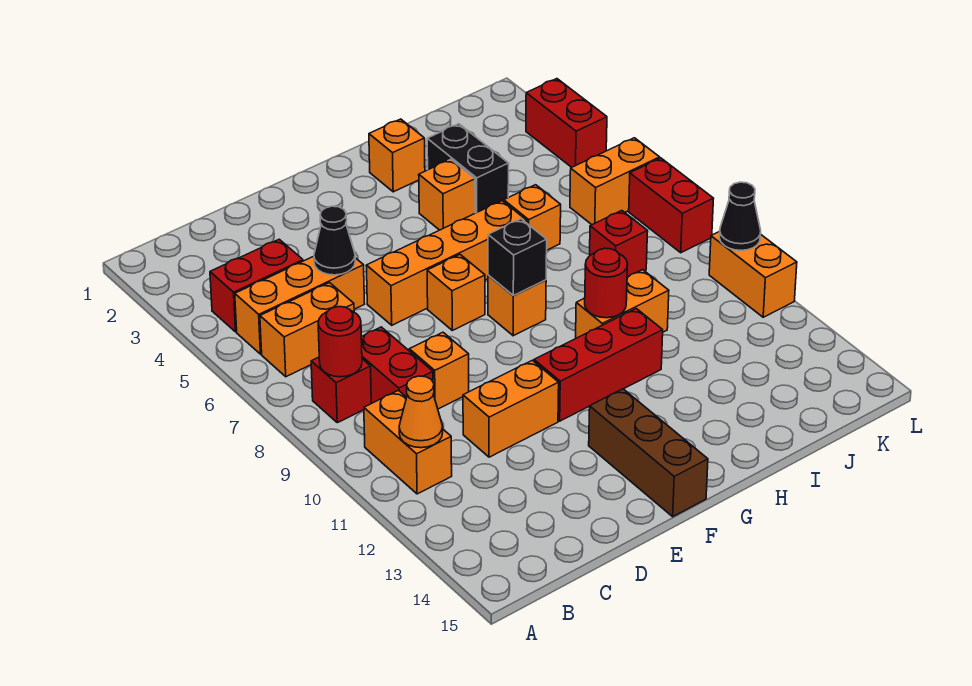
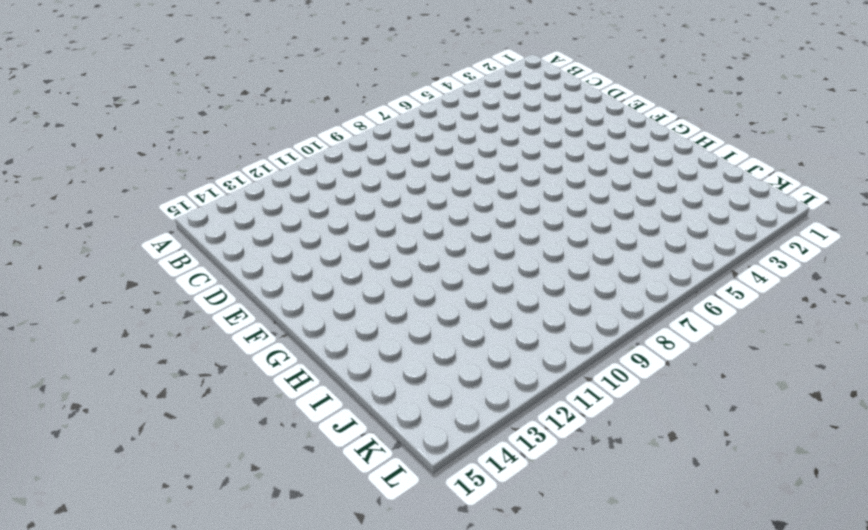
none -> red 1x2 brick [210,239,303,332]
none -> orange 1x3 brick [235,256,365,354]
none -> orange 1x2 brick [260,283,354,377]

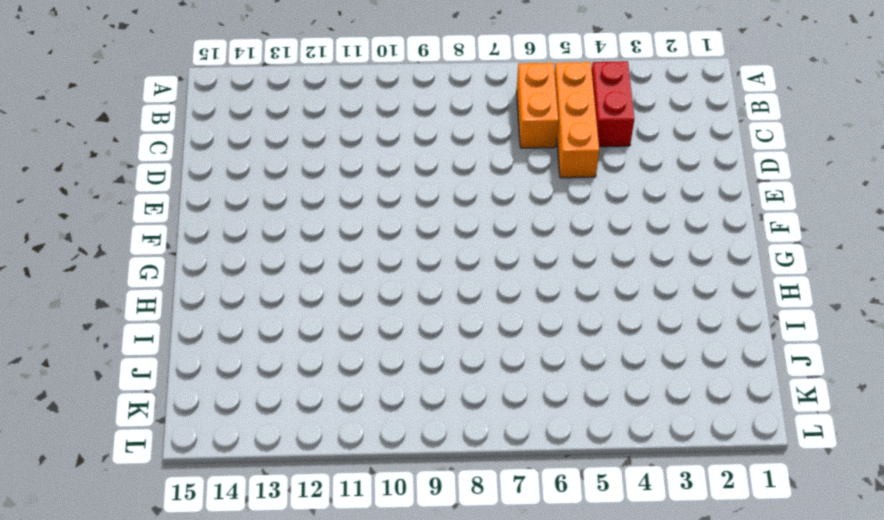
none -> red 1x1 brick [311,357,371,423]
none -> orange 1x2 brick [364,390,452,494]
none -> red 1x2 brick [361,327,433,403]

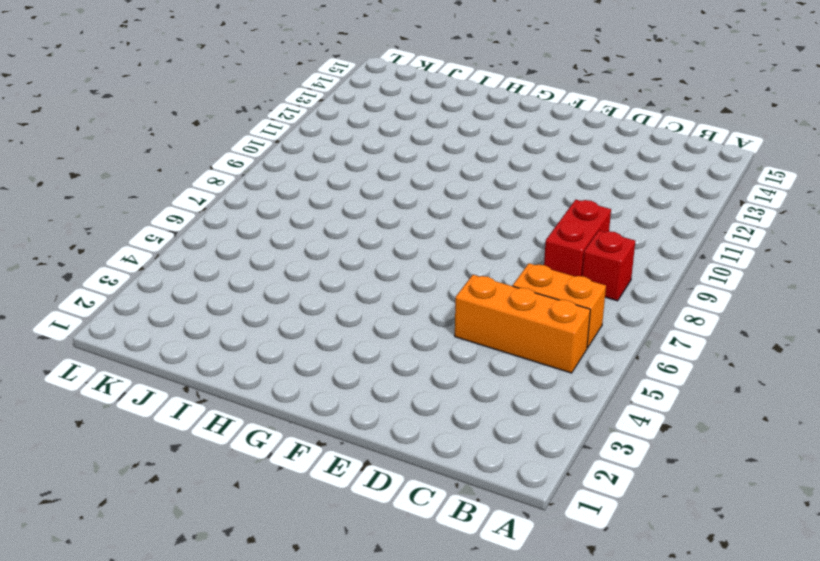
none -> red 1x2 brick [210,239,303,332]
none -> orange 1x2 brick [364,390,452,494]
none -> orange 1x1 brick [409,332,469,409]

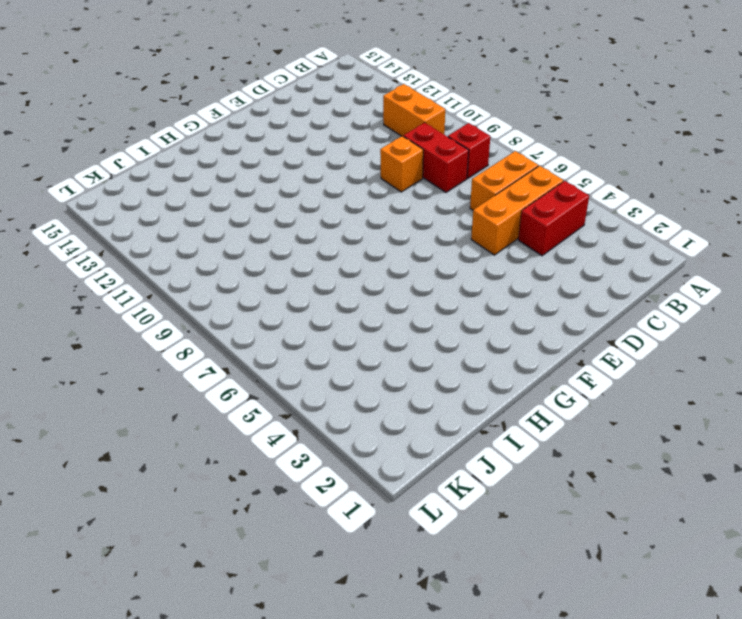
none -> orange 1x2 brick [463,360,559,457]
none -> orange 1x4 brick [366,201,527,325]
none -> orange 1x1 brick [427,255,485,330]

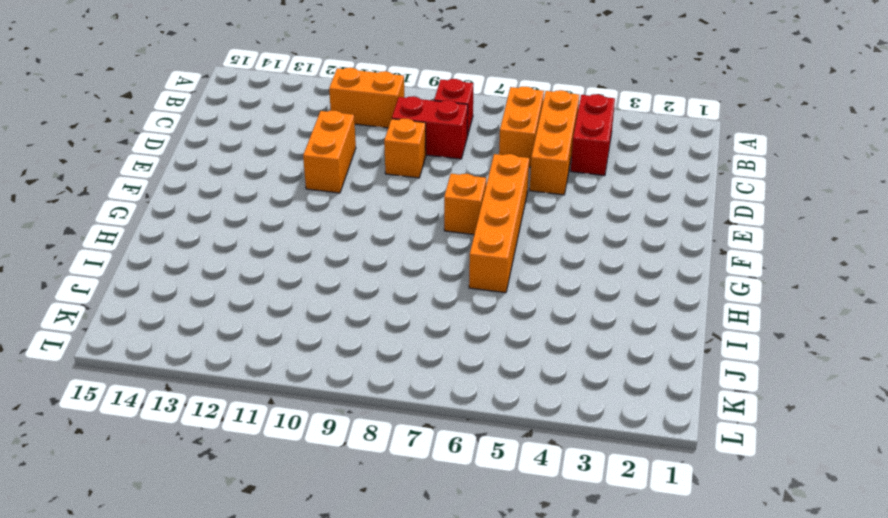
none -> red 1x3 brick [534,309,663,421]
none -> brown 1x3 brick [589,389,708,517]
none -> orange 1x1 brick [488,275,546,336]

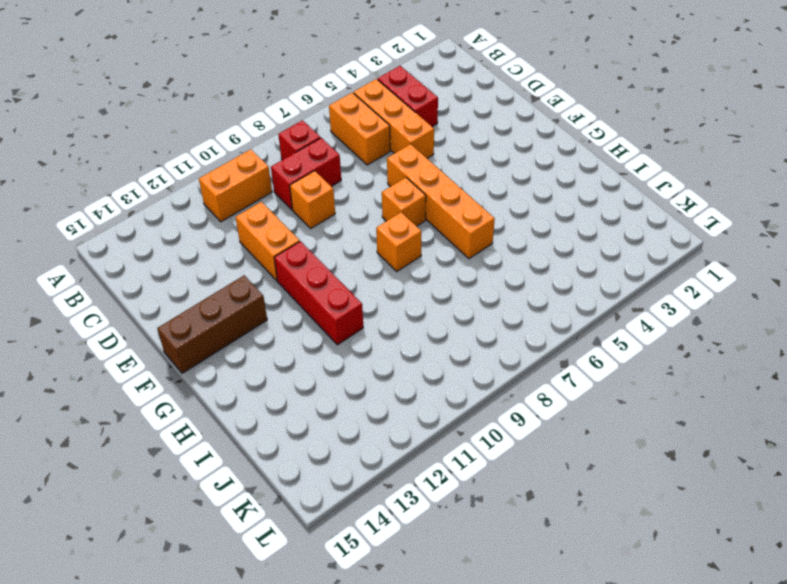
none -> orange 1x1 brick [369,119,425,192]
none -> orange 1x1 brick [419,159,475,230]
none -> orange 1x2 brick [576,270,669,338]

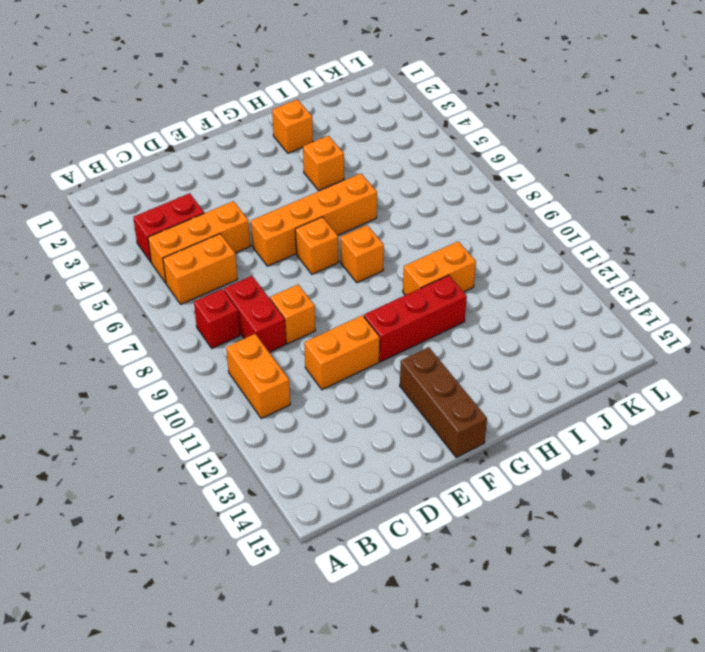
none -> black 1x2 brick [427,124,509,213]
none -> orange 1x1 brick [504,185,561,250]
none -> red 1x1 brick [590,211,648,277]

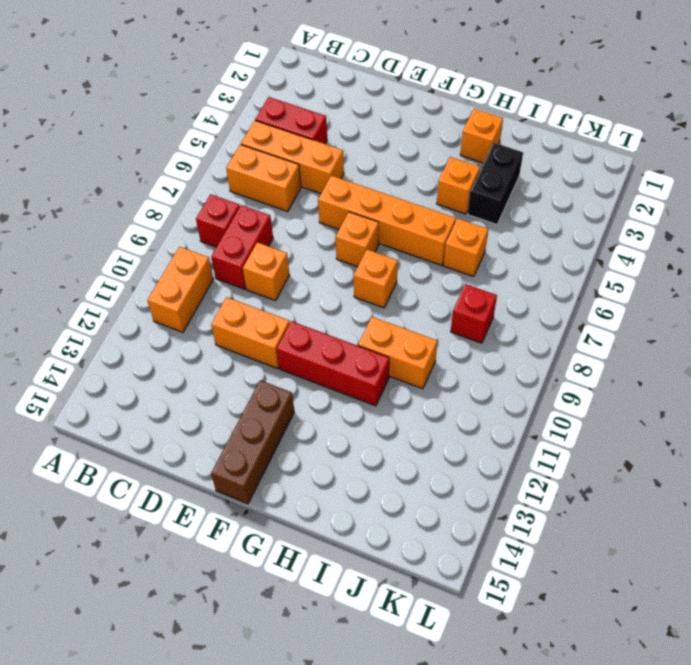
none -> orange 1x2 brick [570,138,660,225]
none -> red 1x2 brick [526,79,607,167]
none -> red 1x2 brick [629,158,714,253]

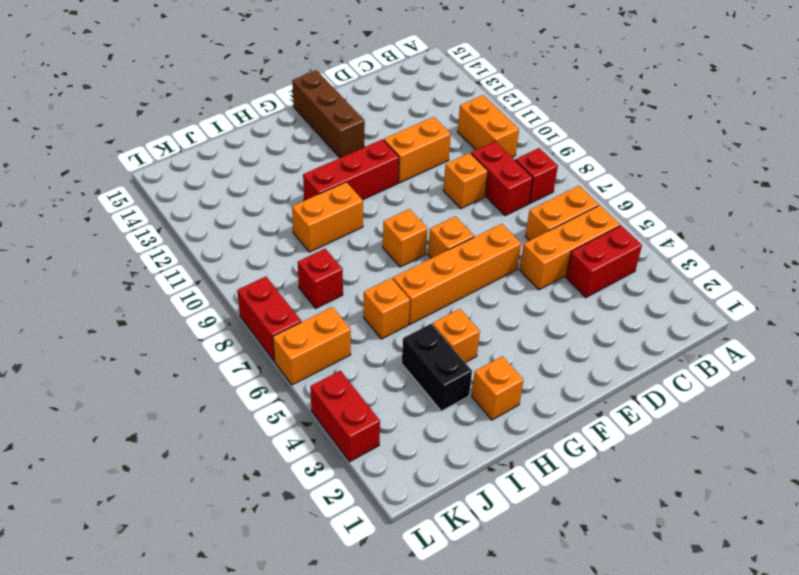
none -> orange 1x2 brick [709,231,797,317]
none -> red 1x1 round brick [318,307,362,377]
none -> orange 1x1 cone [399,376,443,448]

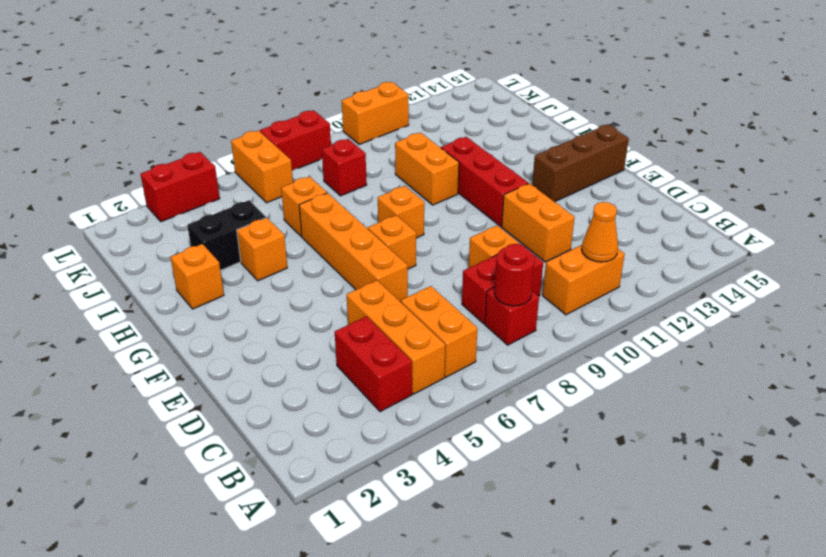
none -> black 1x1 cone [314,206,355,275]
none -> black 1x1 brick [488,219,547,295]
none -> red 1x1 round brick [585,248,628,318]

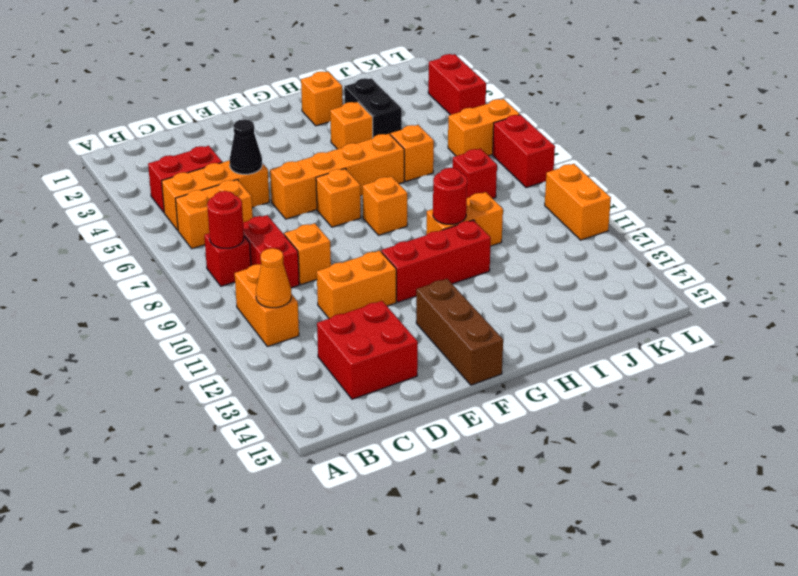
red 2x2 brick [317,301,418,399] -> none
none -> black 1x1 brick [488,219,547,295]
none -> black 1x1 cone [719,182,761,250]

